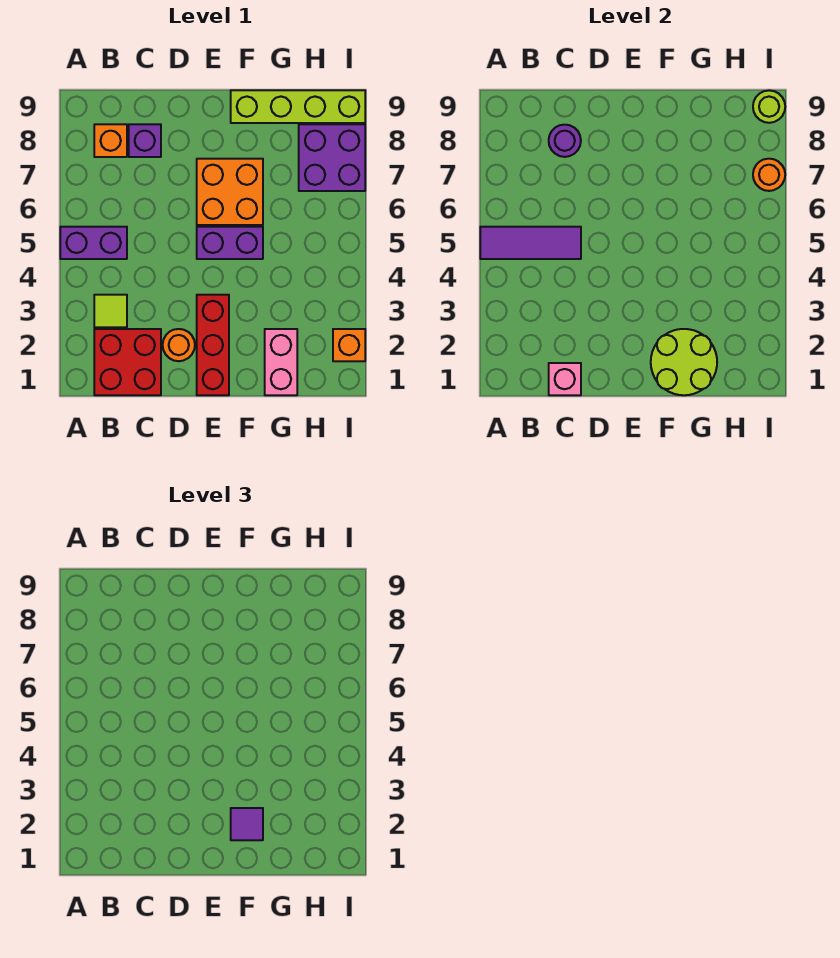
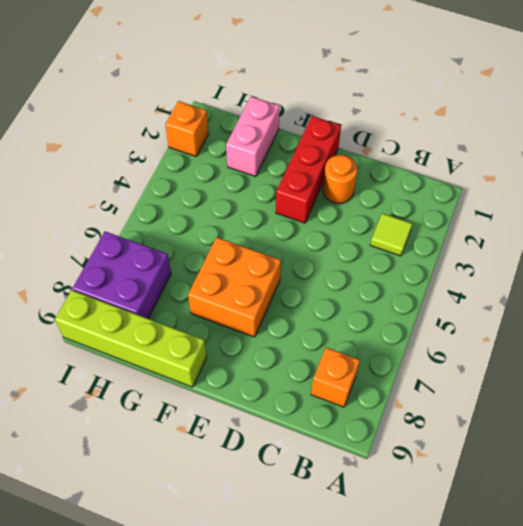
none -> purple 1x2 brick [60,227,127,259]
none -> red 2x2 brick [94,329,161,395]
none -> purple 1x1 brick [129,124,161,157]

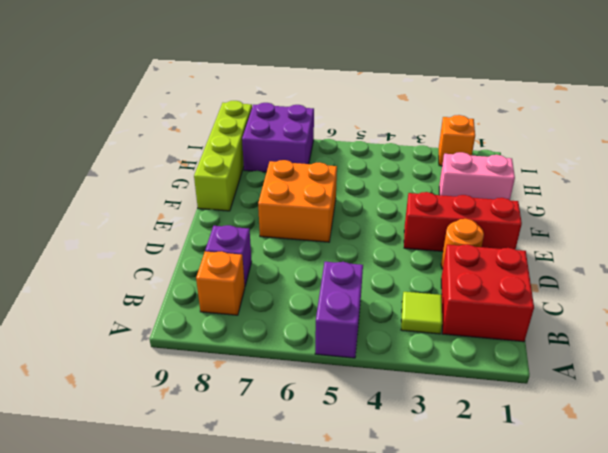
none -> purple 1x2 brick [197,227,263,259]
none -> purple 1x3 tile [480,227,581,259]
none -> pink 1x1 brick [549,363,581,395]

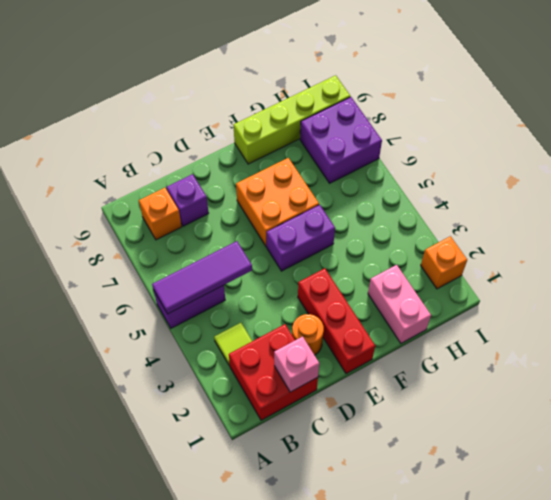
none -> purple 1x1 round brick [549,125,581,157]
none -> lime 2x2 round brick [651,329,717,395]
none -> orange 1x1 round brick [753,159,785,191]

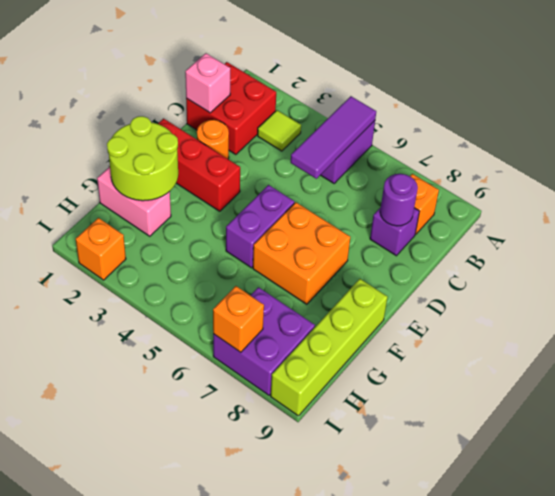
orange 1x1 brick [213,286,264,352] -> orange 1x1 round brick [753,159,785,191]
none -> lime 1x1 round brick [753,90,785,123]
none -> purple 1x1 tile [231,808,263,840]

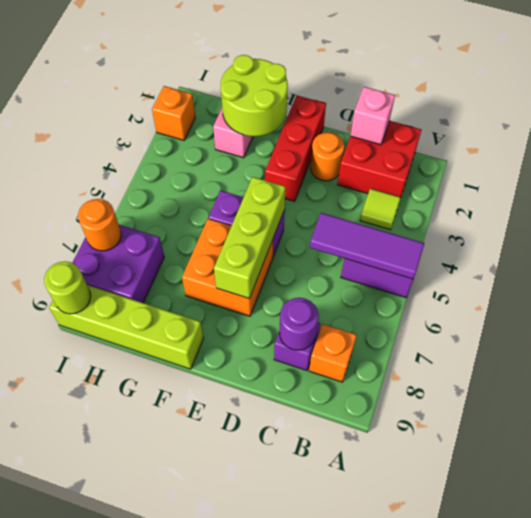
lime 1x3 brick [214,177,286,299] -> none
none -> purple 1x1 tile [231,808,263,840]

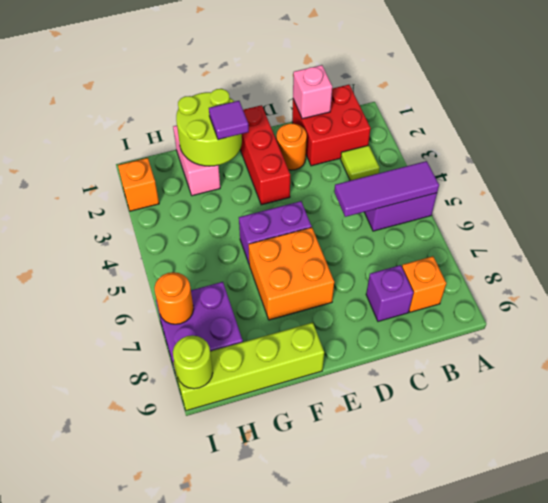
none -> purple 1x1 round brick [549,125,581,157]

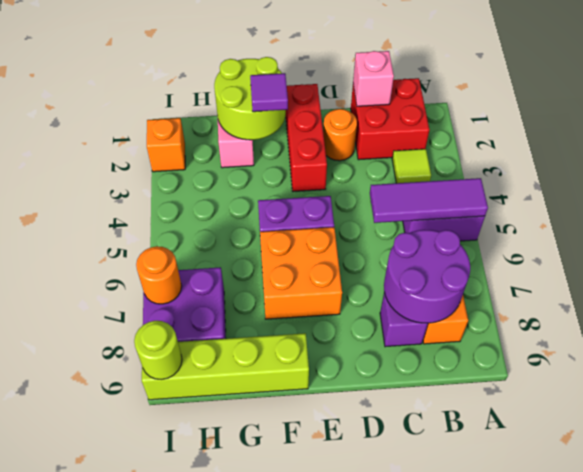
purple 2x2 round brick [384,230,470,323] -> purple 1x1 round brick [549,125,581,157]

